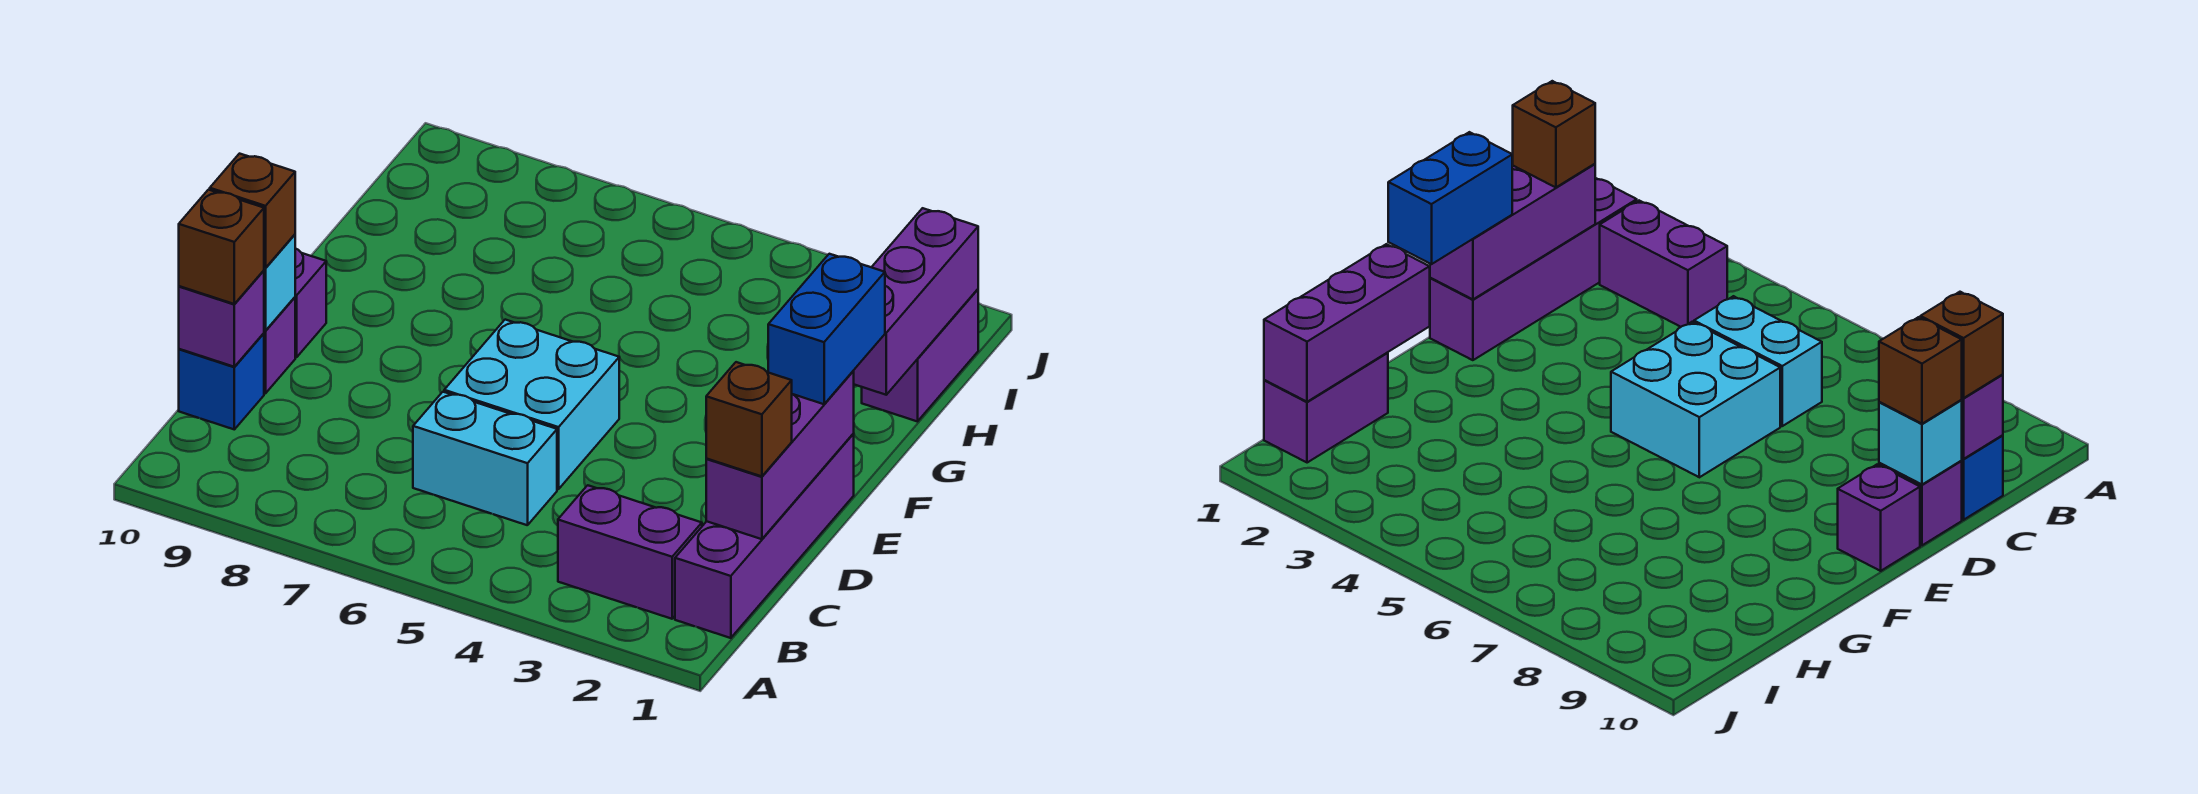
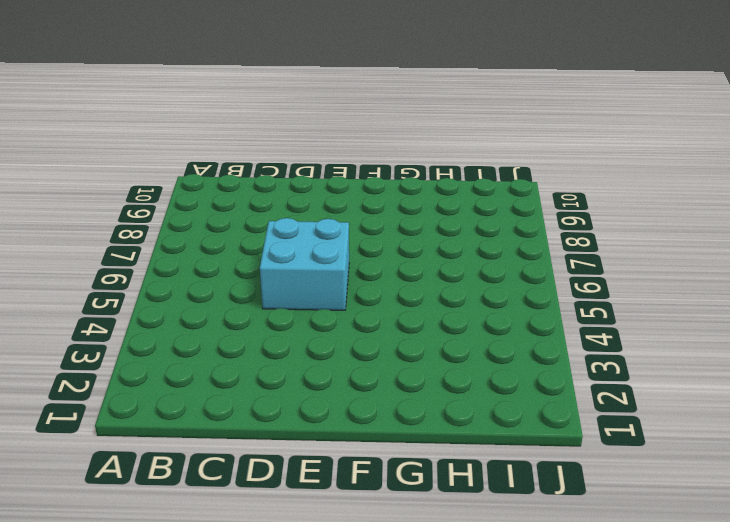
none -> purple 1x4 brick [675,434,854,638]
none -> purple 1x2 brick [558,485,702,619]
none -> cyan 1x2 brick [413,392,557,525]

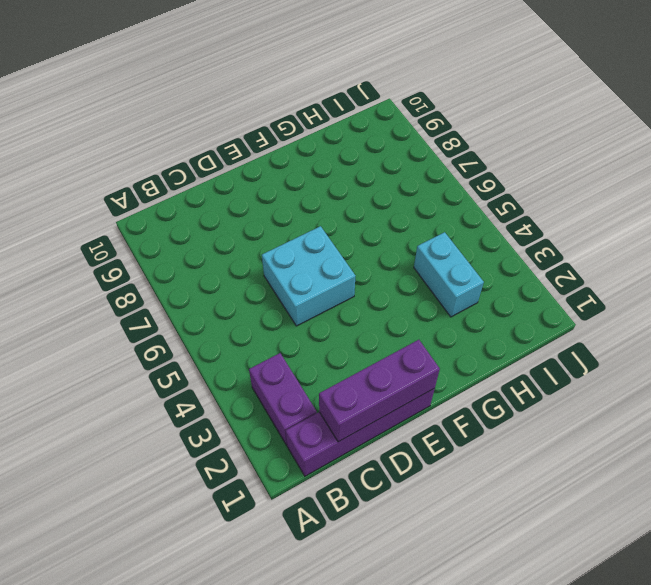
cyan 1x2 brick [414,232,484,317] -> cyan 1x2 brick moved to [413,392,557,525]
none -> blue 1x1 brick [179,333,264,429]
none -> purple 1x1 brick [264,297,295,393]
none -> purple 1x1 brick [295,248,326,357]

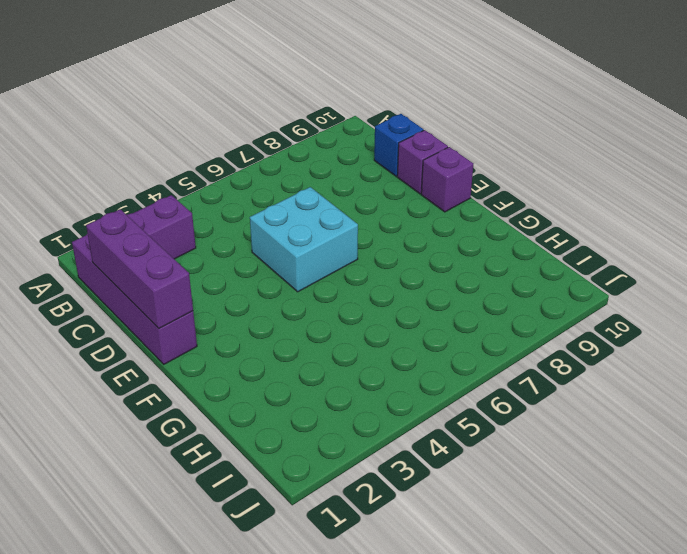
none -> cyan 1x2 brick [413,392,557,525]
none -> purple 1x2 brick [862,289,978,422]
none -> purple 1x1 brick [179,271,264,367]

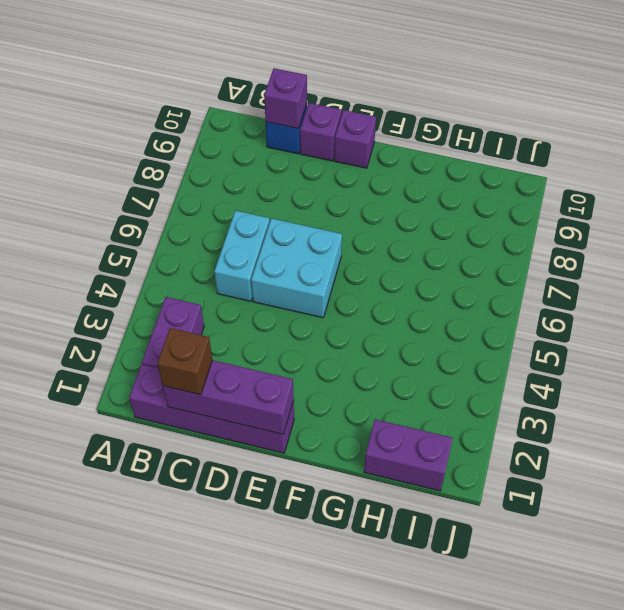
none -> cyan 1x1 brick [264,235,295,331]
none -> purple 1x3 brick [853,208,978,395]
none -> brown 1x1 brick [179,190,264,304]

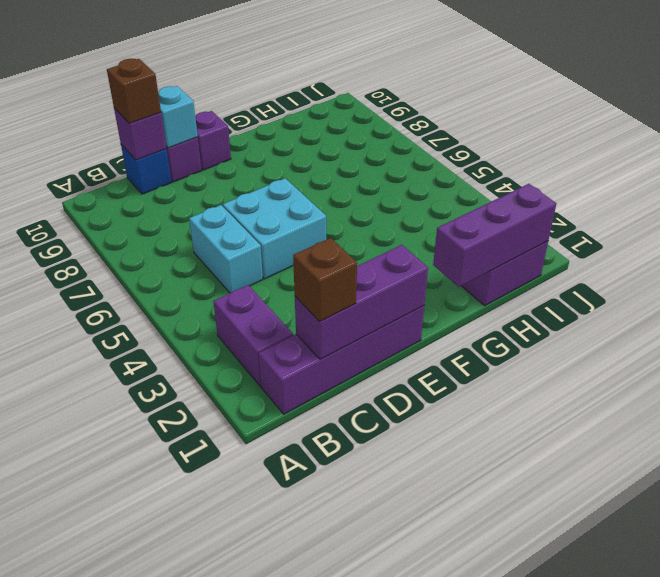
none -> brown 1x1 brick [210,154,295,268]
none -> blue 1x2 brick [768,254,885,404]

